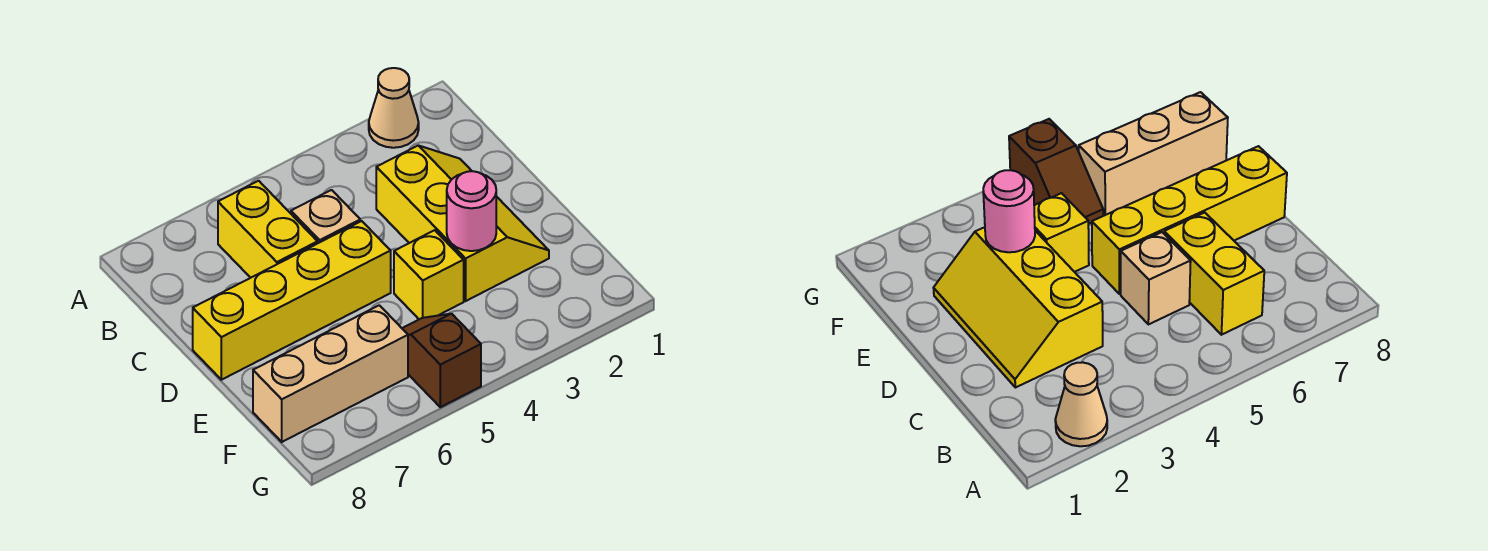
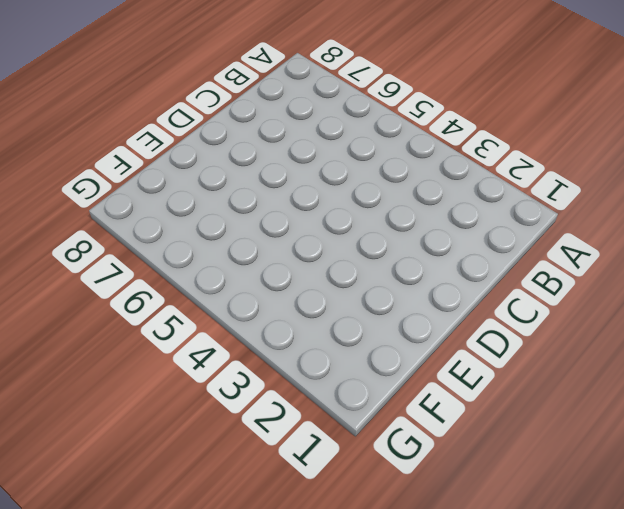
none -> tan 1x1 cone [369,68,419,148]
none -> yellow 1x2 brick [218,181,318,278]

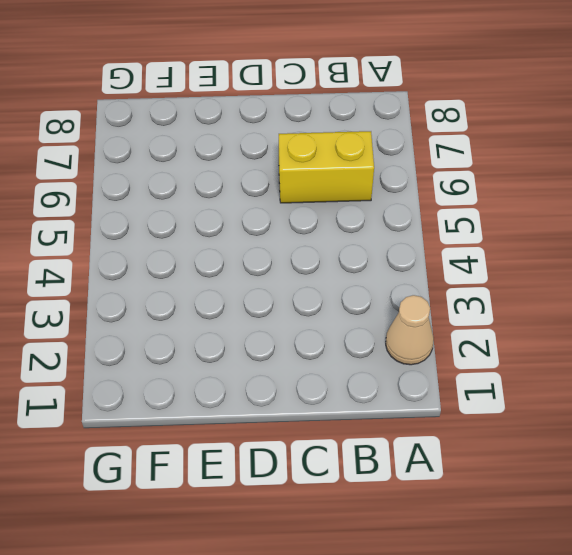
none -> yellow 2x3 slope [376,146,549,301]
none -> tan 1x1 brick [291,190,360,243]

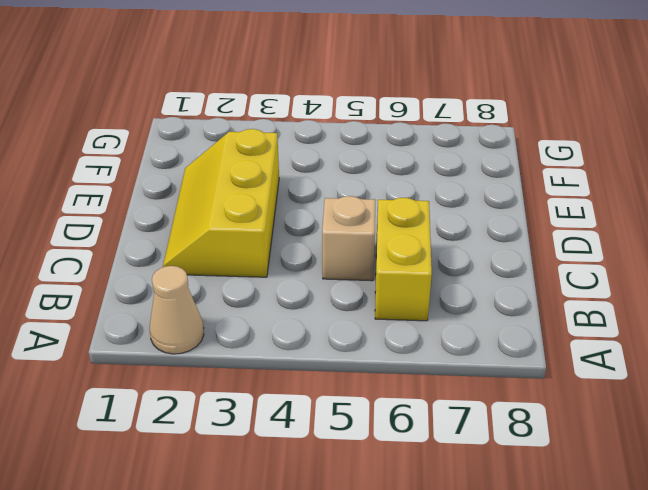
none -> yellow 1x4 brick [193,221,391,380]
none -> yellow 1x1 brick [394,230,464,319]

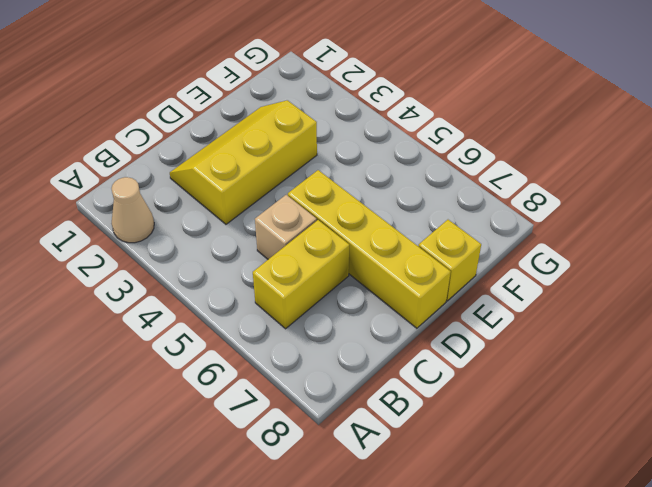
yellow 1x1 brick [418,220,481,301] -> yellow 1x1 brick moved to [394,230,464,319]
none -> brown 1x2 slope [402,314,481,407]
none -> tan 1x3 brick [253,305,408,442]

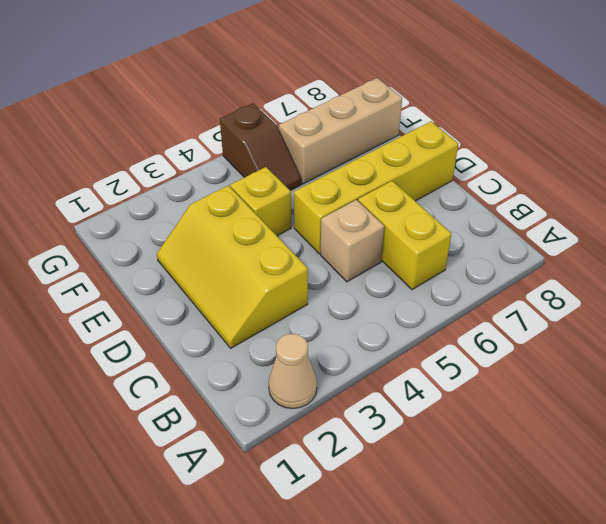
none -> pink 1x1 round brick [447,171,496,251]

